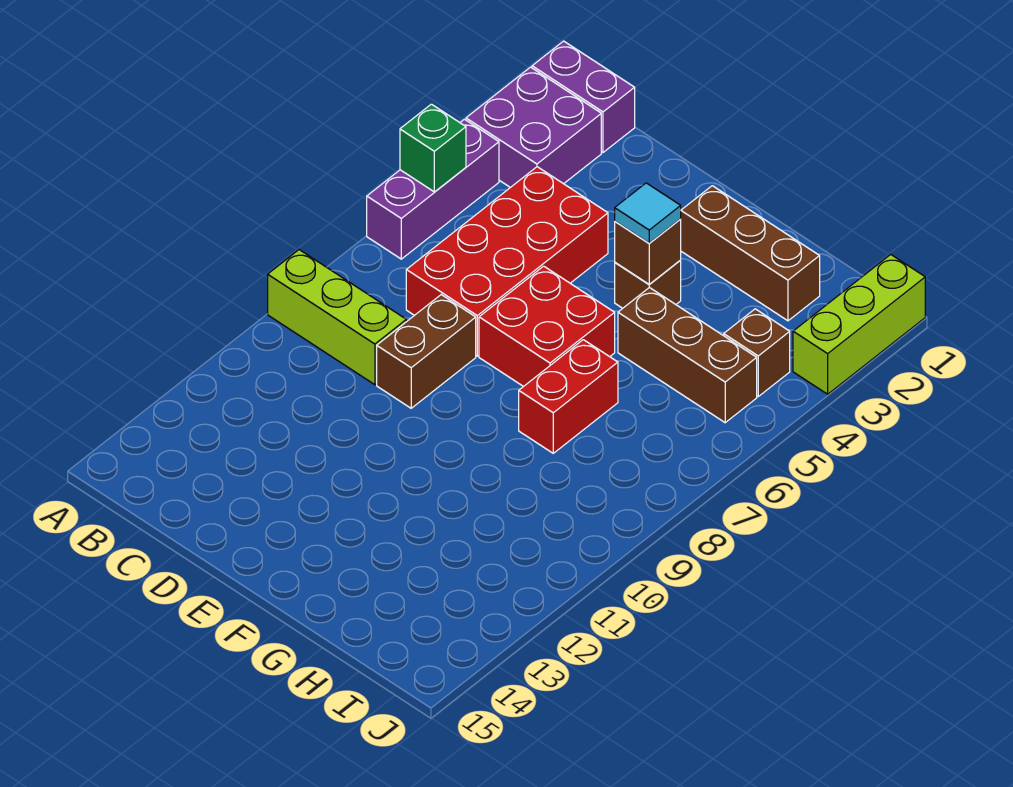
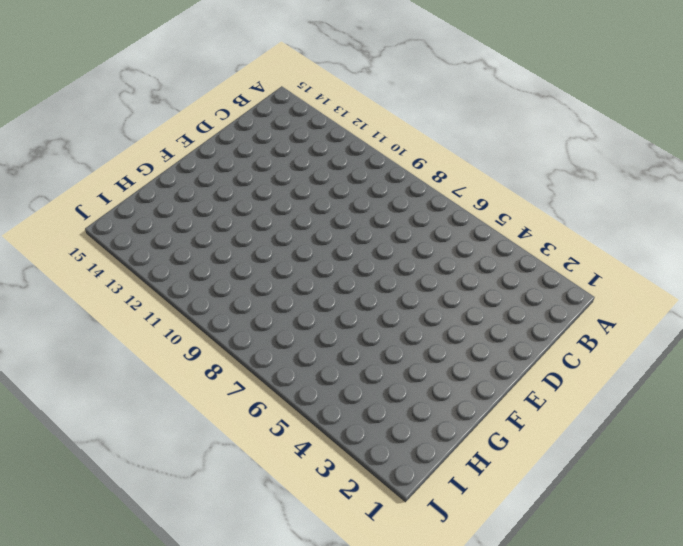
none -> purple 1x2 brick [532,41,635,152]
none -> purple 2x2 brick [466,67,601,188]
none -> purple 1x3 brick [367,119,499,259]

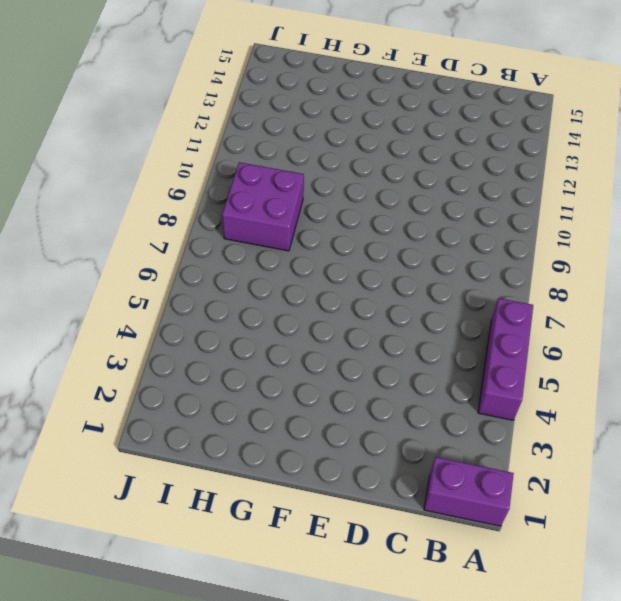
purple 2x2 brick [222,162,304,251] -> purple 2x2 brick moved to [466,67,601,188]
none -> lime 1x3 brick [268,250,406,385]
none -> red 2x4 brick [406,167,608,356]
none -> brown 1x2 brick [377,295,476,408]

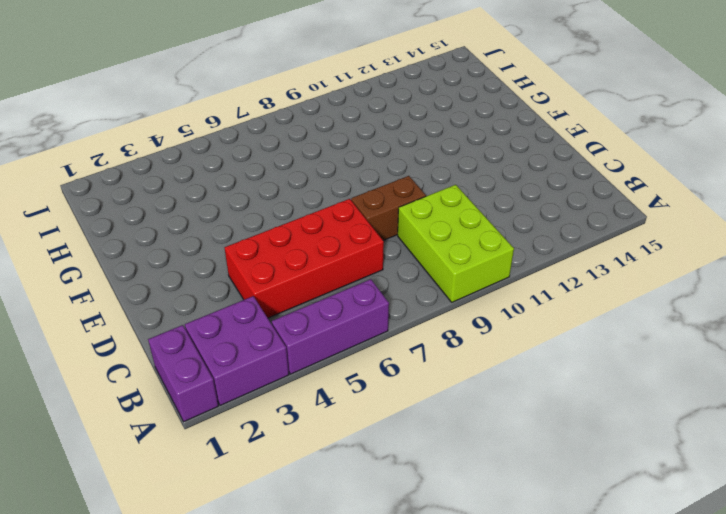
lime 2x3 brick [398,185,514,302] -> lime 1x3 brick [268,250,406,385]
none -> red 2x2 brick [479,266,615,387]
none -> brown 1x3 brick [681,186,820,321]
none -> brown 1x1 brick [615,260,681,308]

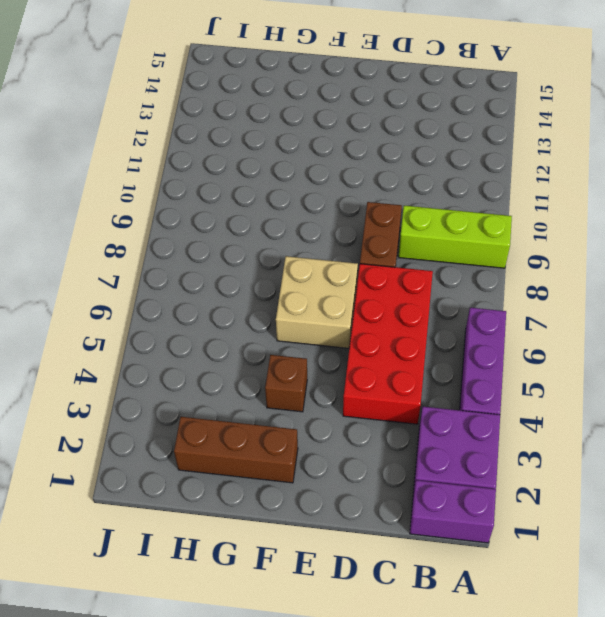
tan 2x2 brick [276,256,358,348] -> red 2x2 brick [479,266,615,387]
none -> brown 1x3 brick [618,287,757,423]
none -> red 1x2 brick [519,340,618,453]
none -> brown 1x1 brick [724,309,790,396]

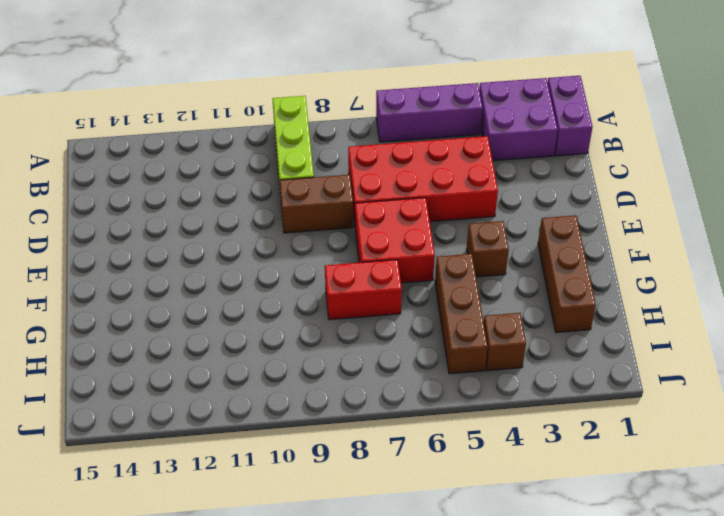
none -> lime 1x3 brick [793,254,925,394]
none -> green 1x1 brick [400,104,466,192]
none -> brown 1x1 brick [615,219,681,284]

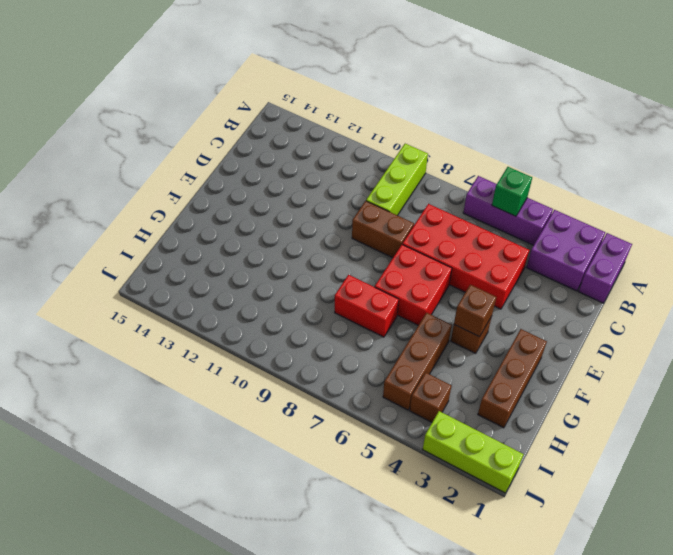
none -> cyan 1x1 tile [615,183,681,243]

